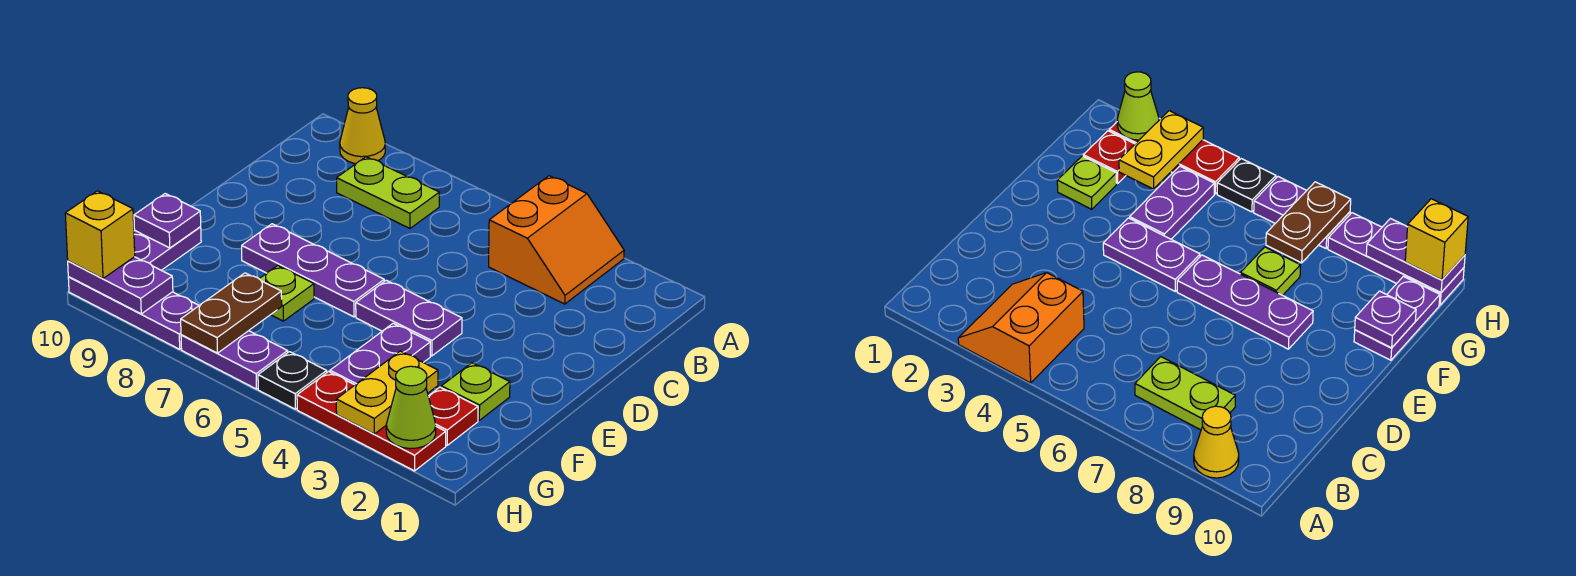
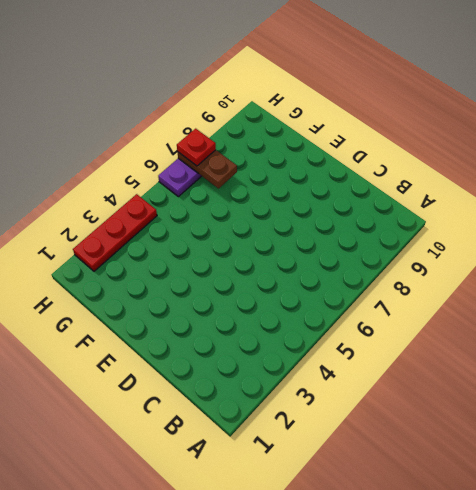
red 1x1 plate [177,129,216,166] -> red 1x1 plate moved to [428,387,478,445]
none -> orange 2x2 slope [489,176,624,304]
none -> yellow 1x1 cone [340,88,385,164]
none -> lime 1x2 plate [337,157,439,228]

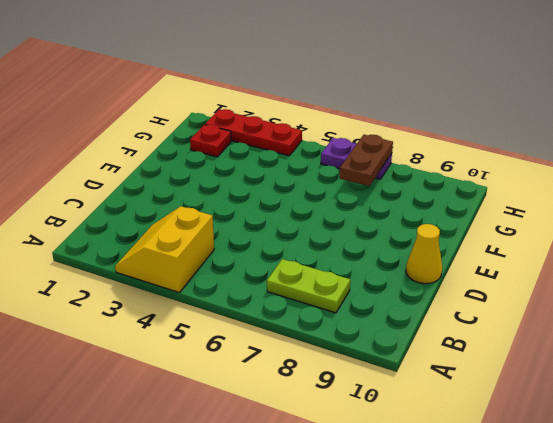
yellow 2x2 slope [115,206,214,293] -> orange 2x2 slope [489,176,624,304]
yellow 1x1 cone [406,224,442,284] -> yellow 1x1 cone moved to [340,88,385,164]
none -> purple 1x2 plate [356,280,462,356]
none -> purple 1x3 plate [242,224,384,317]
none -> lime 1x1 plate [441,363,510,420]

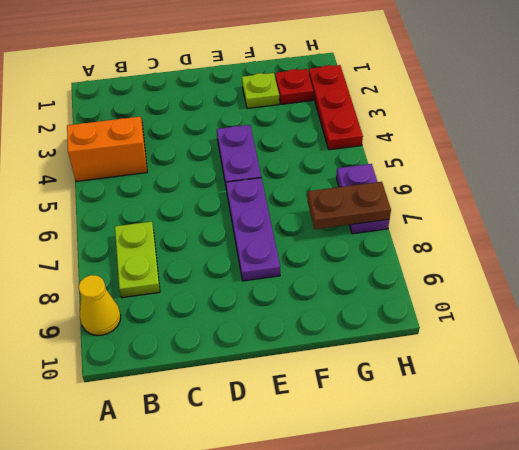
none -> purple 1x2 plate [330,323,430,385]
none -> lime 1x1 plate [259,266,314,321]
none -> purple 1x2 plate [134,227,201,270]

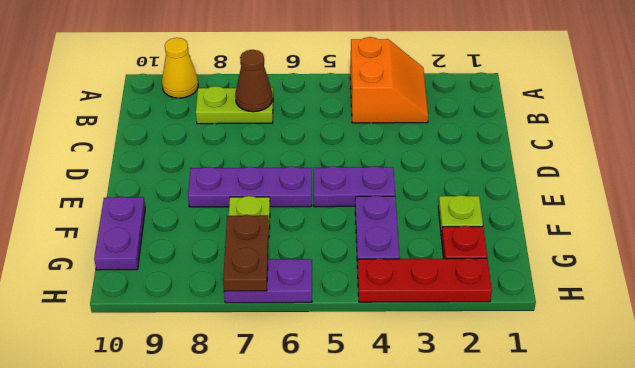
brown 1x1 cone [235,50,273,112] -> none
none -> black 1x1 plate [258,352,327,409]
none -> purple 1x3 plate [68,277,199,349]
none -> purple 1x1 plate [134,194,201,248]

